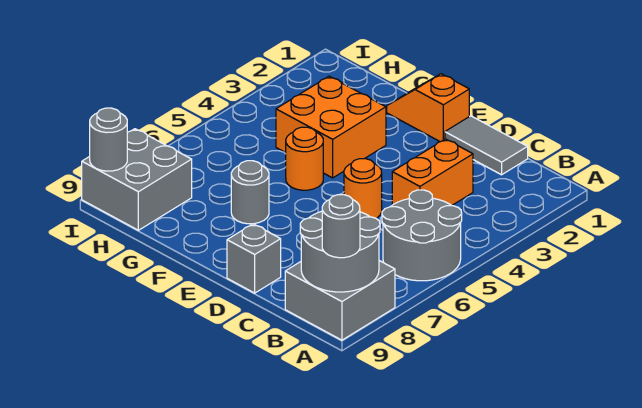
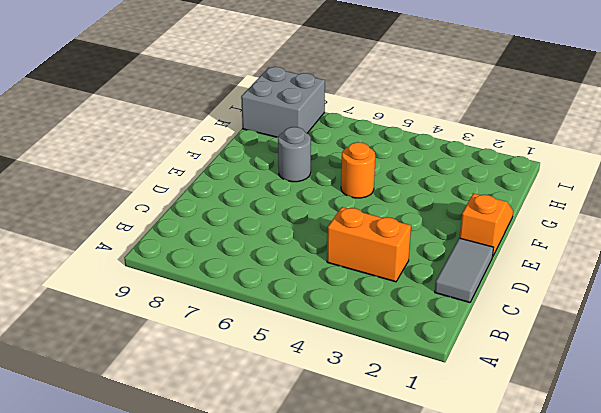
none -> grey 2x2 round brick [382,190,462,281]
none -> grey 2x2 brick [285,261,395,340]
none -> orange 1x1 round brick [344,159,382,218]

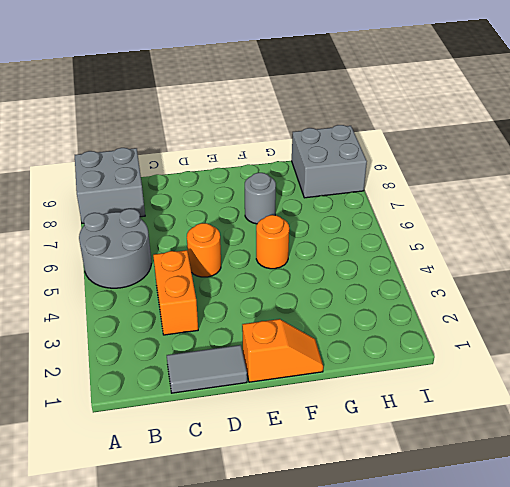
none -> grey 1x1 brick [227,224,281,293]
none -> orange 2x2 brick [276,76,386,178]
none -> grey 2x2 round brick [300,211,380,292]

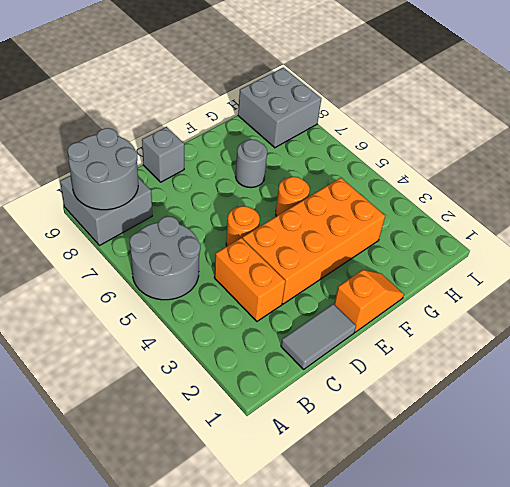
orange 2x4 brick [242,178,385,304] -> orange 2x2 brick [276,76,386,178]
none -> grey 1x1 round brick [90,108,127,171]
none -> grey 1x1 round brick [322,195,360,258]

